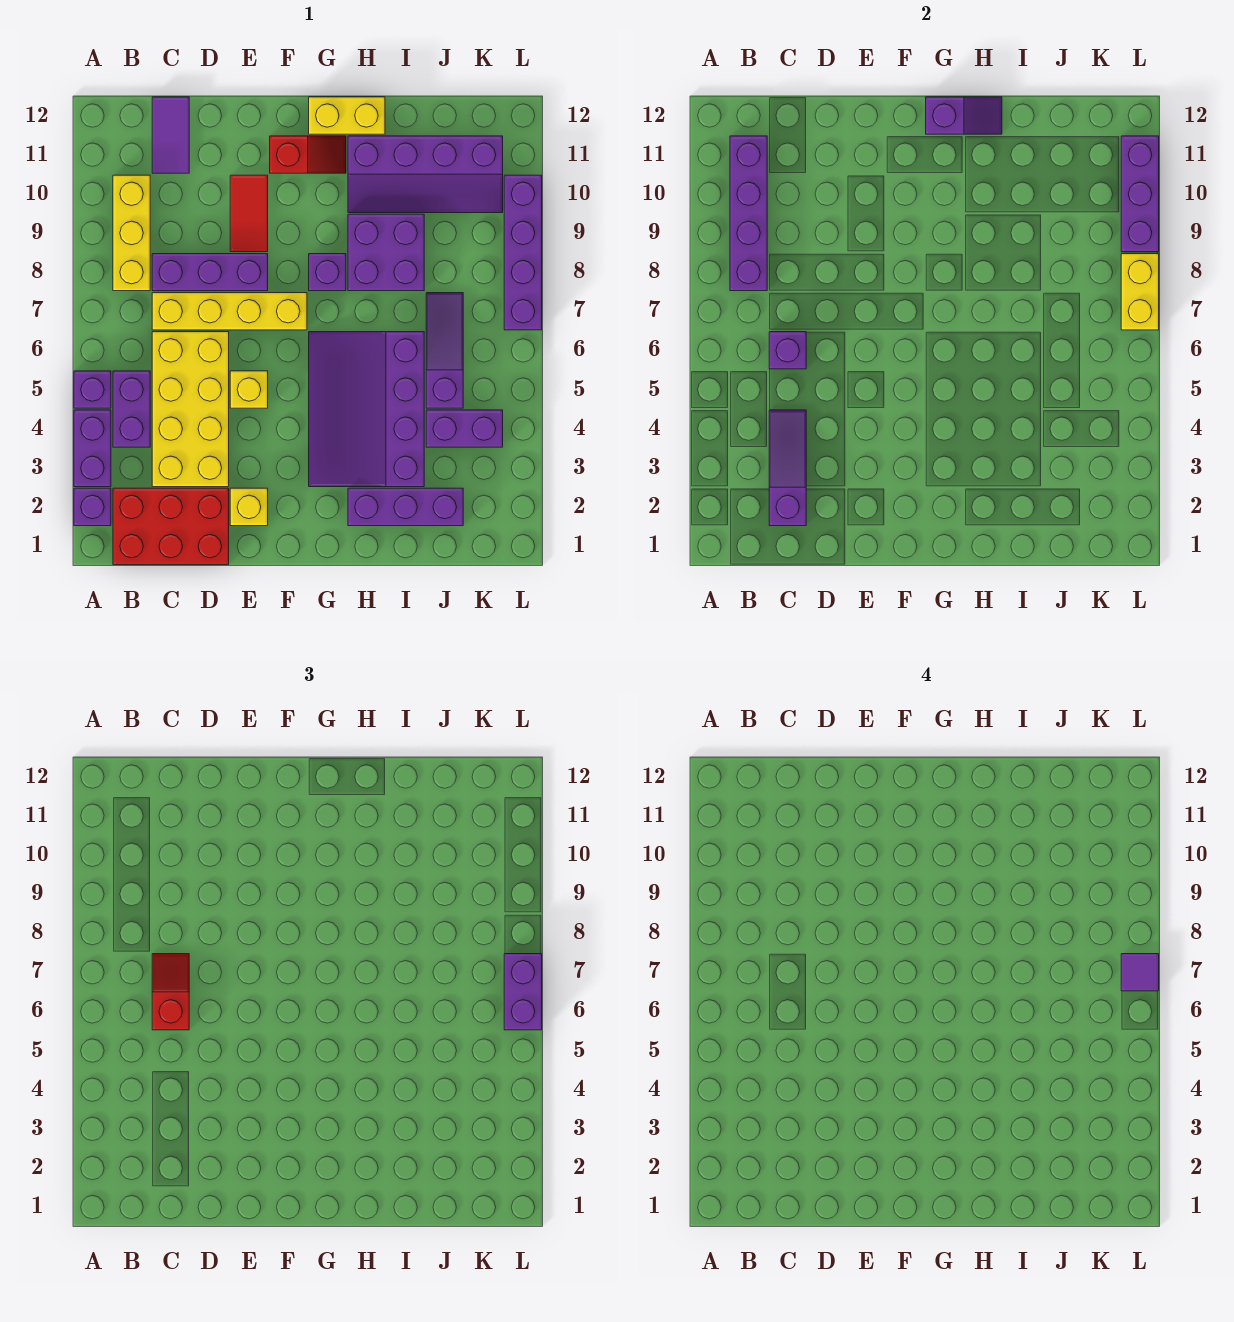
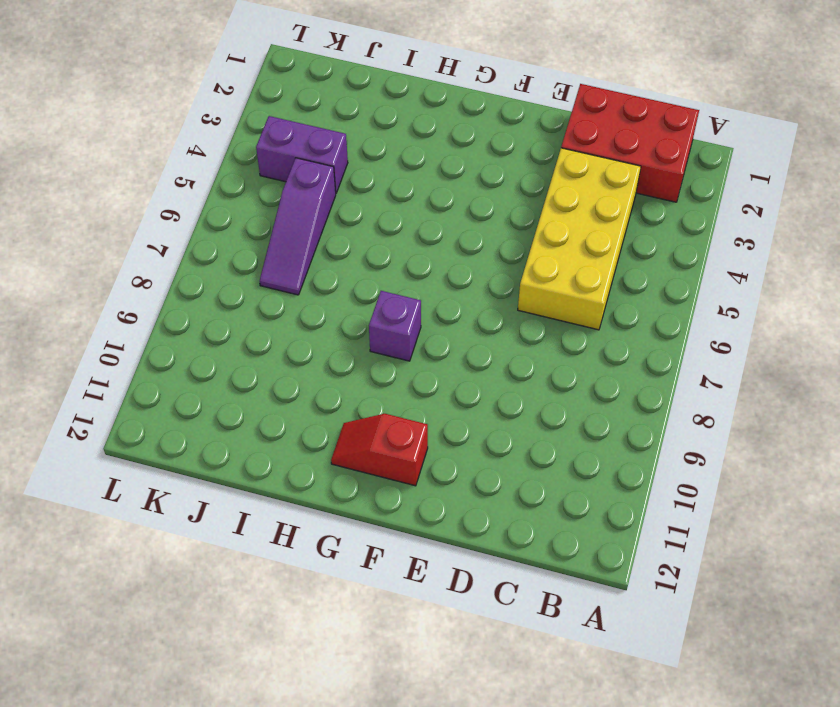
none -> purple 1x1 brick [74,488,111,526]
none -> purple 1x2 brick [74,410,111,487]
none -> purple 1x1 brick [74,371,111,408]
none -> purple 1x2 brick [113,371,150,447]

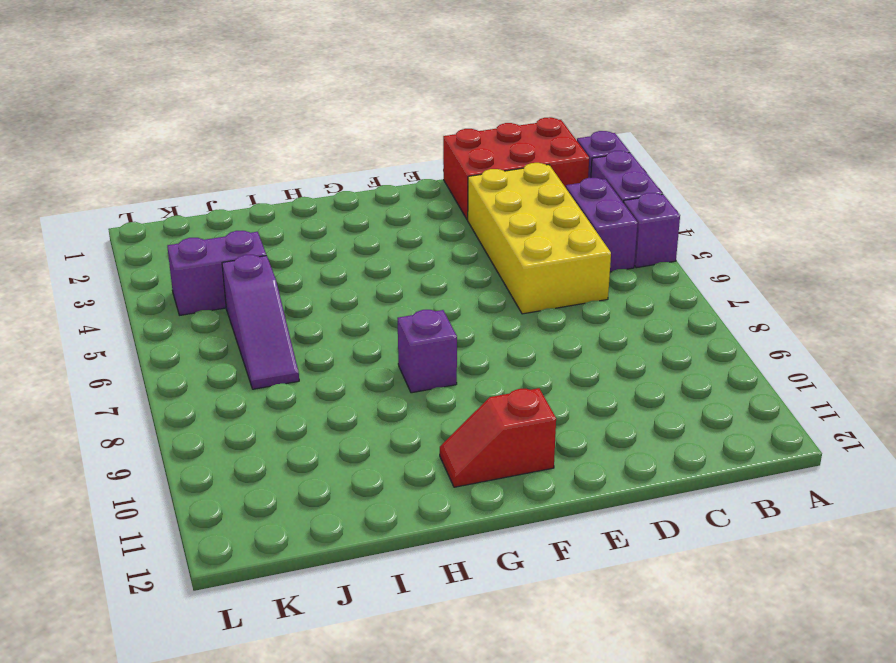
none -> yellow 1x3 brick [113,175,150,291]
none -> yellow 1x4 brick [152,293,307,330]
none -> purple 1x3 brick [152,254,268,291]
none -> purple 1x2 tile [152,97,189,173]

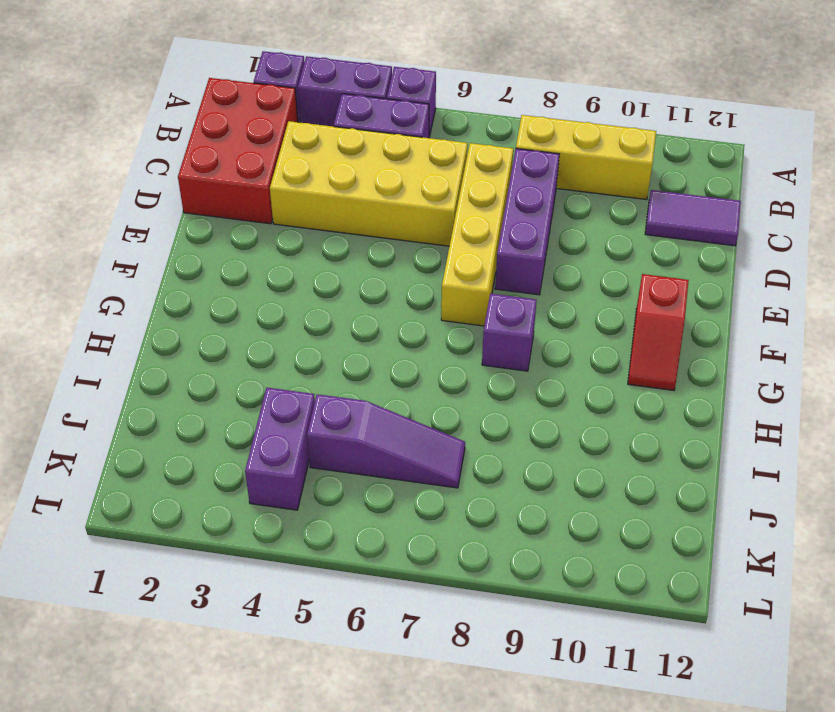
none -> yellow 1x1 brick [230,488,268,526]
none -> yellow 1x1 brick [230,371,268,408]
none -> red 1x2 tile [230,175,268,252]
none -> purple 3x4 slope [309,332,424,487]

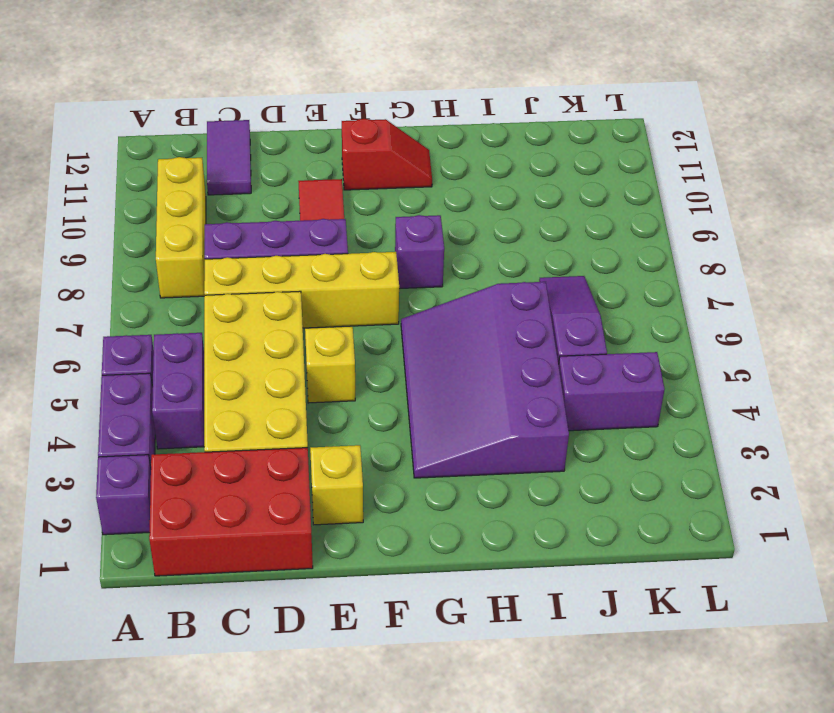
none -> yellow 1x2 brick [309,97,385,134]
none -> purple 1x3 brick [348,488,463,526]
none -> purple 2x2 brick [348,214,424,291]
none -> purple 2x4 slope [348,136,503,213]

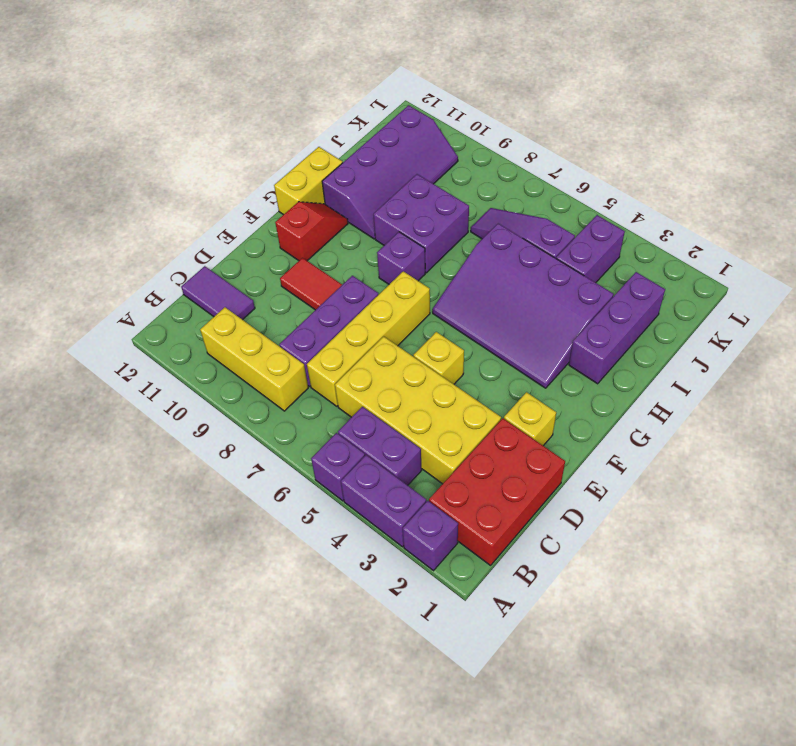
none -> purple 1x4 brick [504,175,542,330]
none -> purple 1x4 brick [730,136,767,291]
none -> purple 1x3 slope [769,410,806,526]
none -> purple 1x1 brick [769,332,806,369]

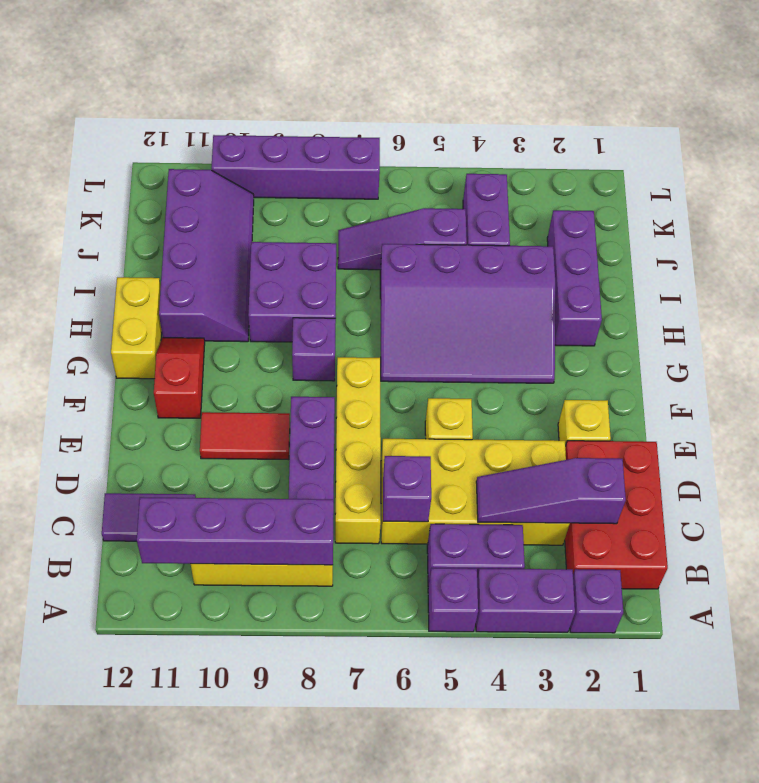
none -> purple 1x2 slope [926,97,1002,134]
none -> yellow 1x2 brick [1121,254,1159,330]
none -> purple 1x3 brick [1121,136,1159,252]
none -> red 1x2 slope [152,954,189,1030]

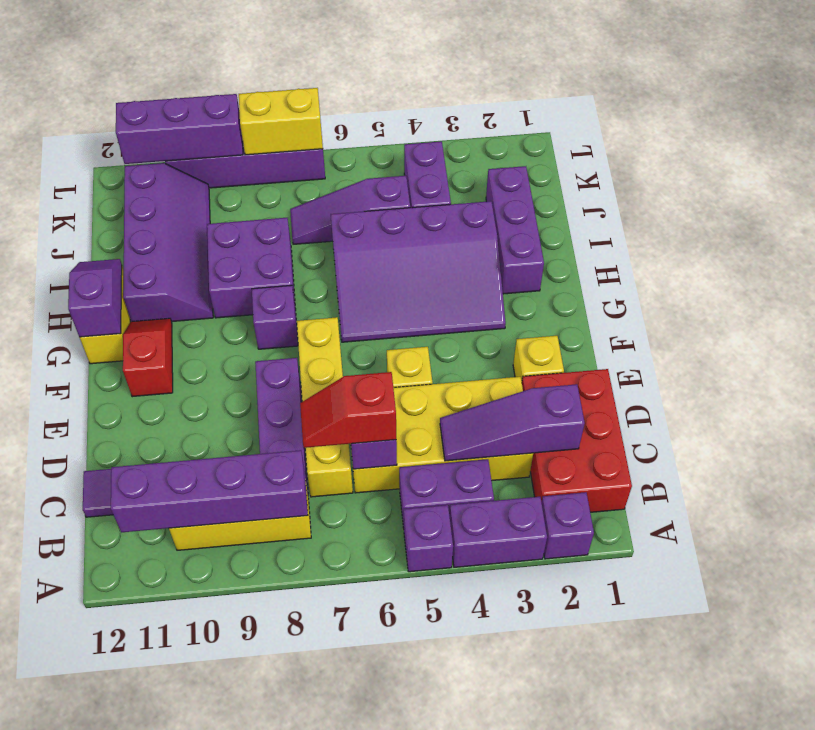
none -> red 1x2 tile [230,175,268,252]
none -> purple 1x2 brick [504,954,542,1030]
none -> purple 1x1 tile [1121,954,1159,991]

